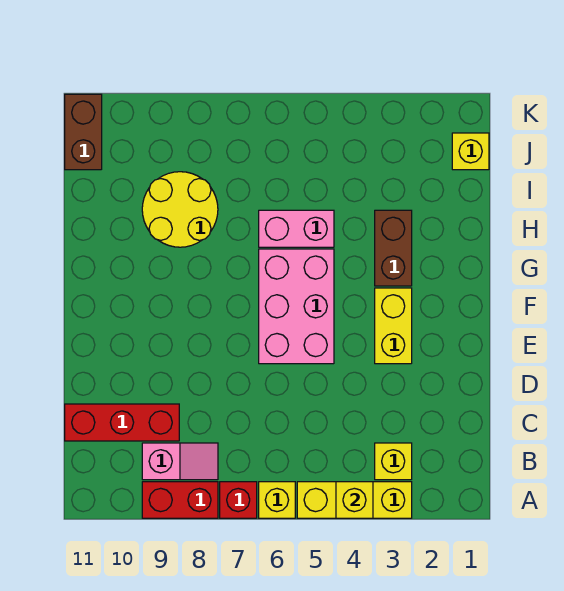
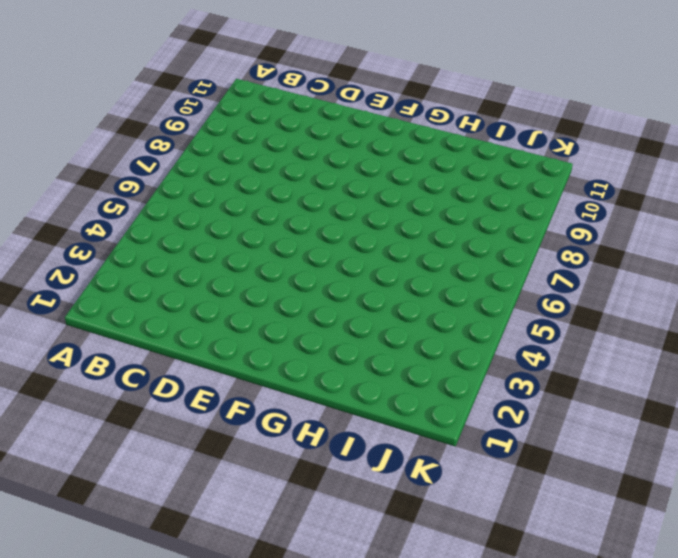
none -> yellow 1x3 brick [297,482,412,518]
none -> yellow 1x1 brick [259,482,295,518]
none -> red 1x1 brick [220,482,257,518]

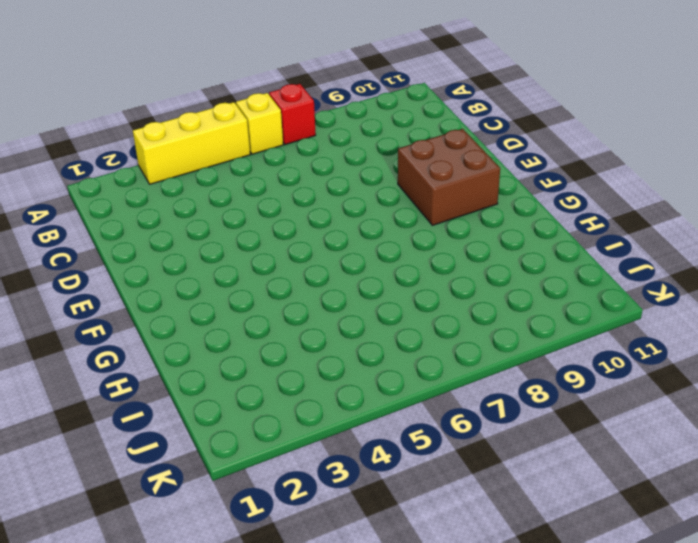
brown 2x2 brick [398,129,500,225] -> none
none -> red 1x2 brick [142,482,218,518]
none -> yellow 1x1 brick [375,443,412,480]
none -> pink 1x2 slope [142,443,218,480]

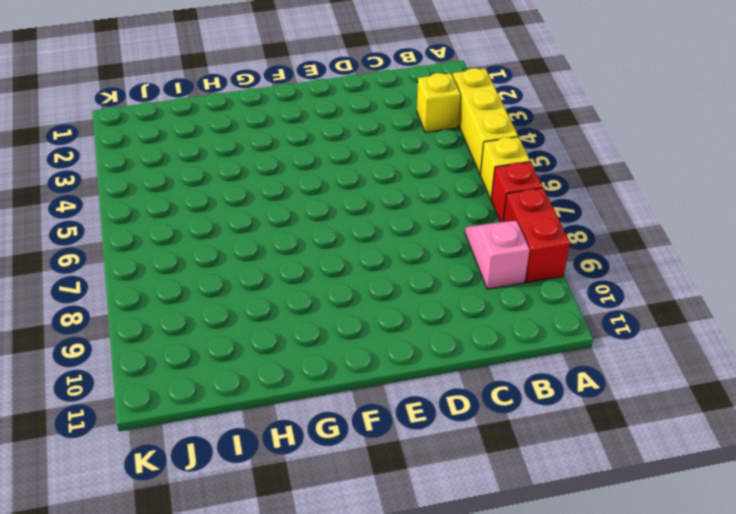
none -> red 1x3 brick [65,404,179,441]
none -> yellow 1x2 brick [375,288,412,364]
none -> pink 2x3 brick [259,249,334,364]

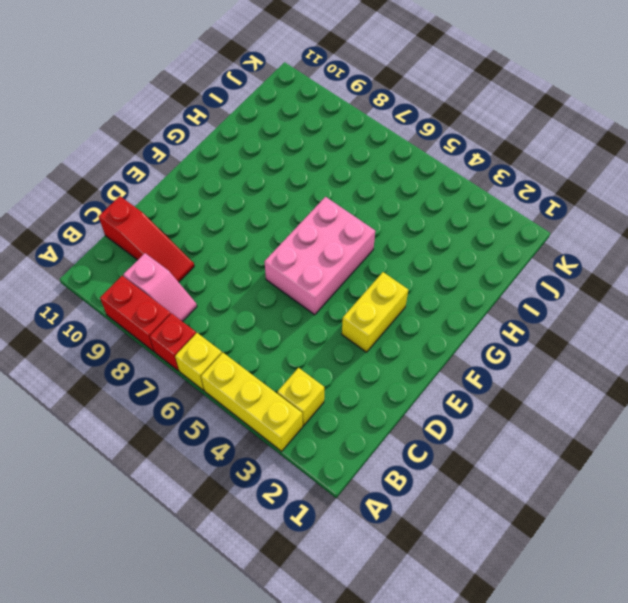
red 1x3 slope [99,196,194,282] -> red 1x3 brick [65,404,179,441]
none -> brown 1x2 brick [375,210,412,286]
none -> pink 1x2 brick [259,210,334,247]
none -> yellow 2x2 round brick [142,172,218,247]

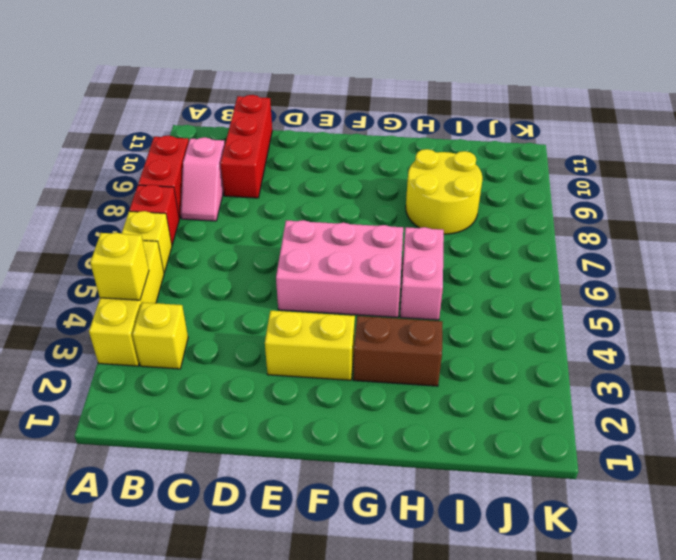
none -> yellow 1x1 brick [452,133,489,170]
none -> brown 1x2 brick [65,94,102,170]

